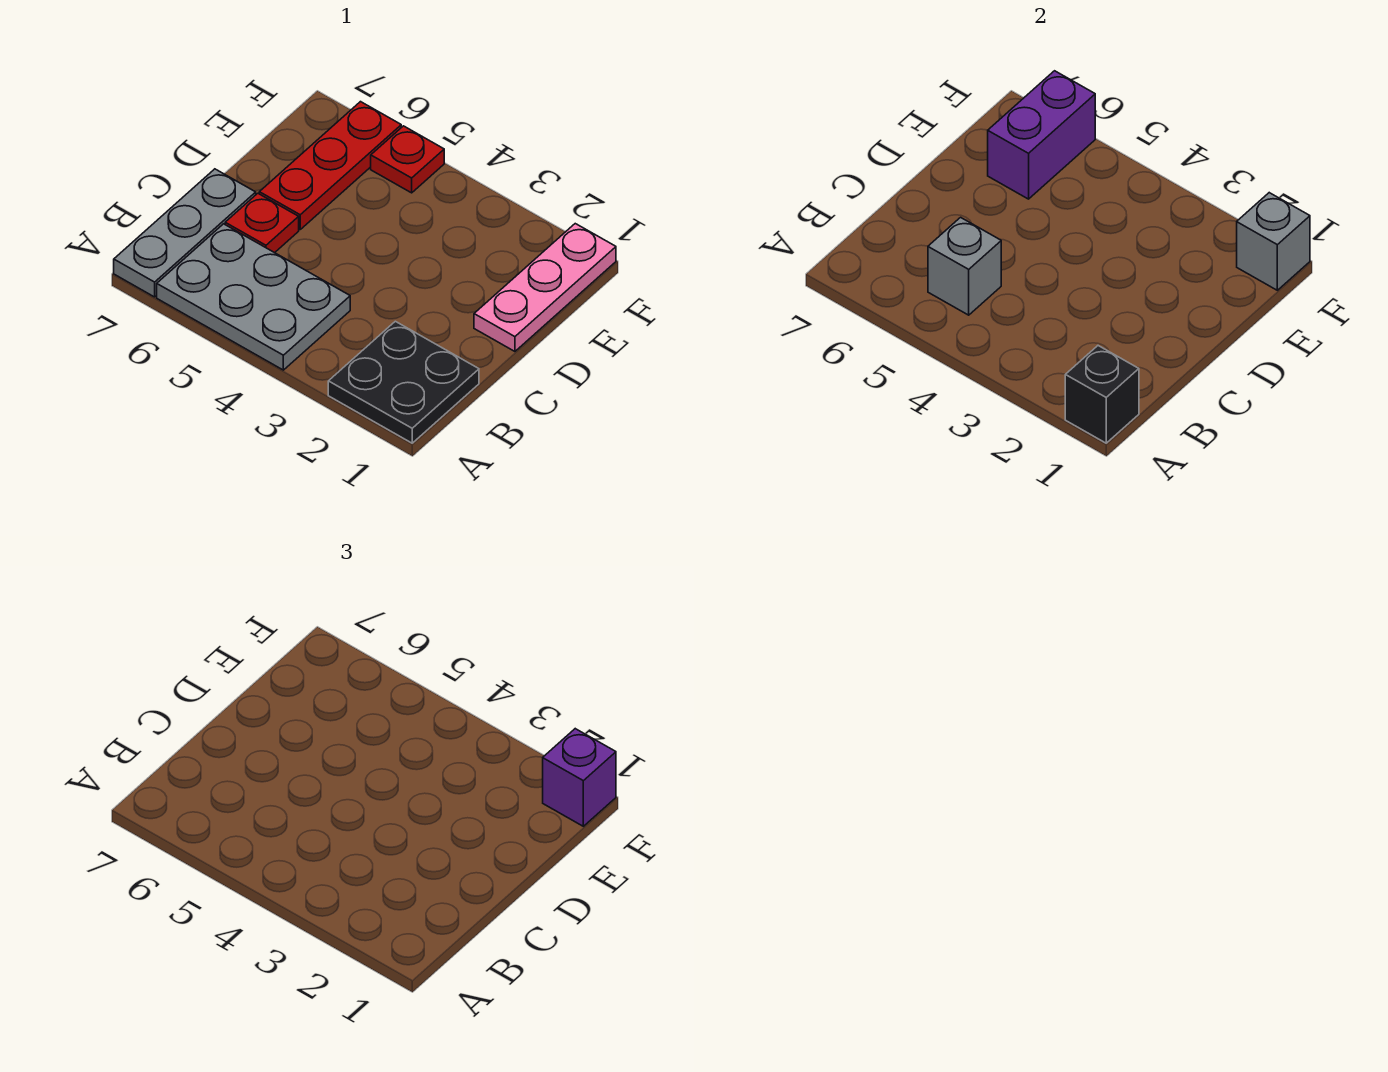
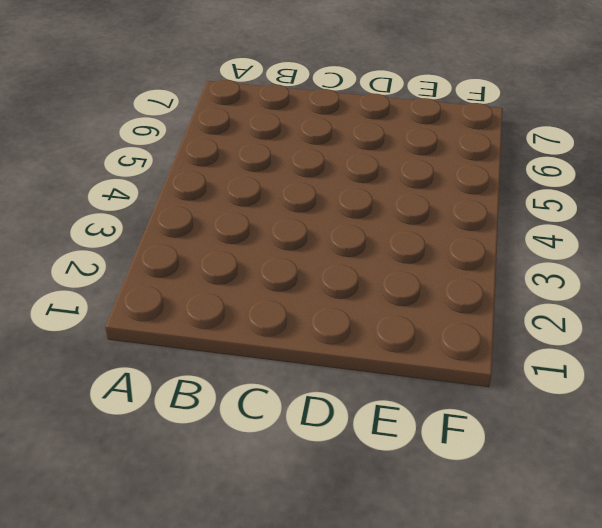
none -> black 2x2 plate [328,321,479,443]
none -> grey 2x3 plate [157,224,350,370]
none -> grey 1x3 plate [114,169,256,297]

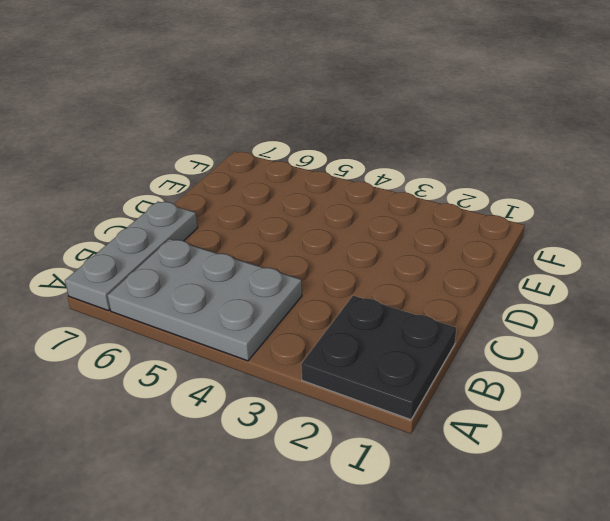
none -> red 1x1 plate [225,193,299,253]
none -> pink 1x3 plate [474,224,616,351]
none -> red 1x3 plate [259,102,401,229]

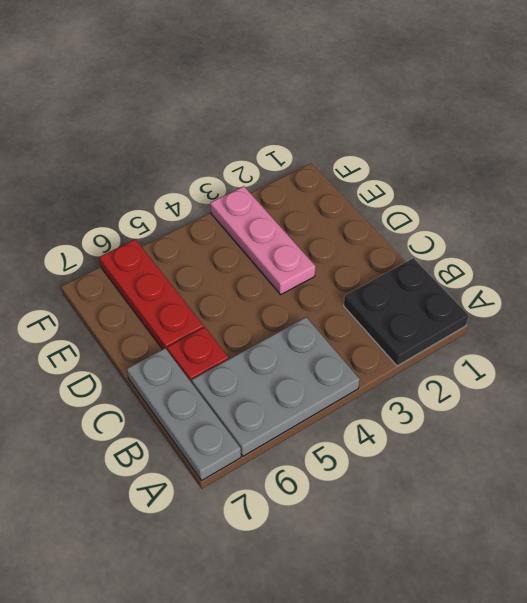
pink 1x3 plate [210,186,316,294] -> pink 1x3 plate moved to [474,224,616,351]
none -> red 1x1 plate [371,126,444,193]
none -> black 1x1 brick [1065,346,1139,443]
none -> grey 1x1 brick [928,217,1001,315]

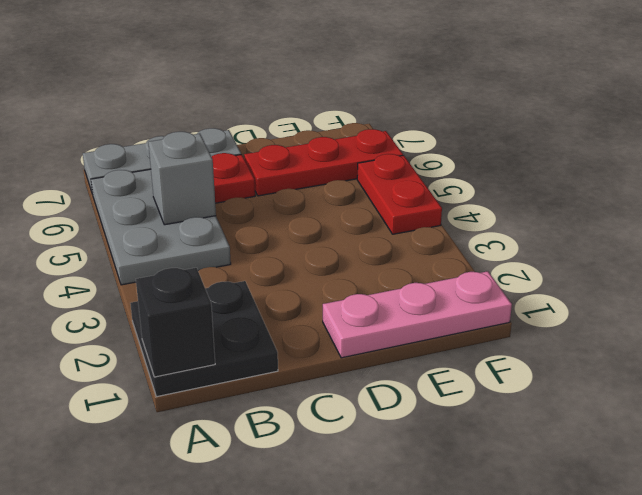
red 1x2 plate [357,154,442,234] -> red 1x1 plate [371,126,444,193]
none -> purple 1x2 brick [988,71,1095,199]
none -> grey 1x1 brick [1237,193,1310,290]
none -> purple 1x1 brick [543,729,616,826]

